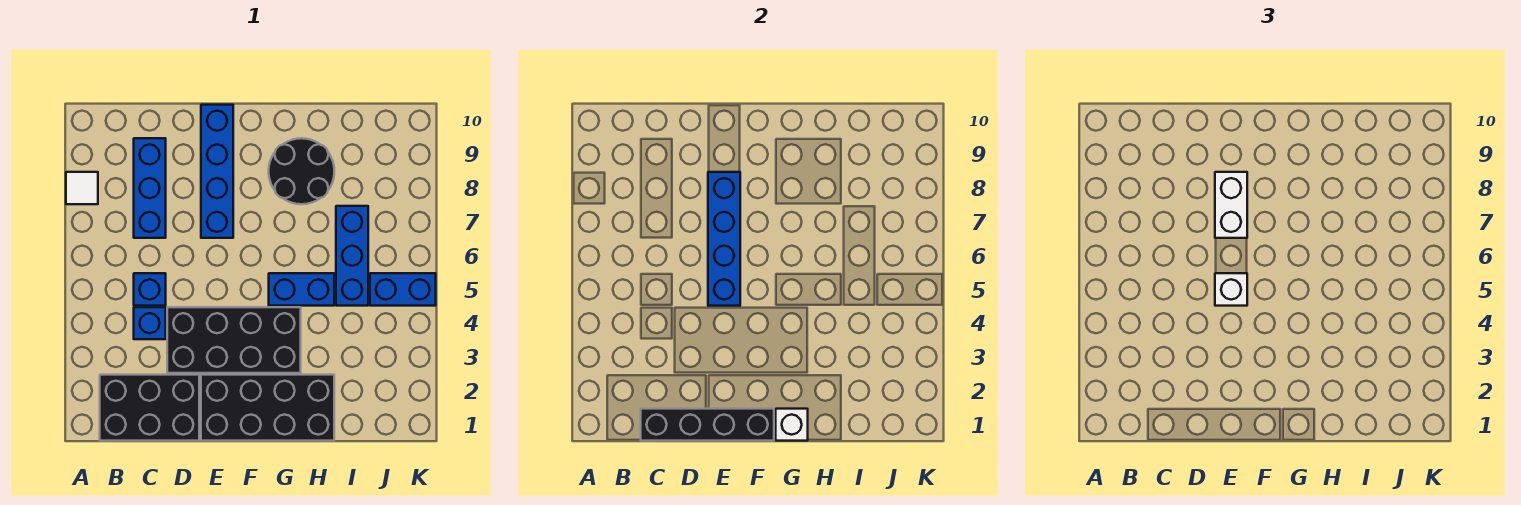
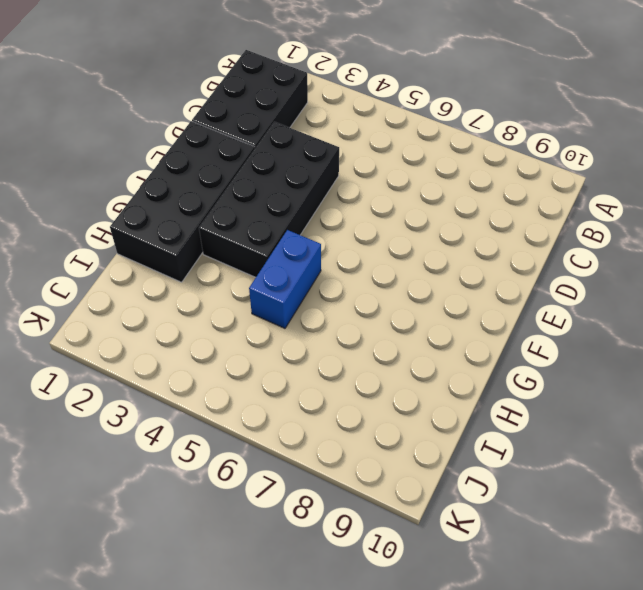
none -> white 1x1 tile [66,172,98,204]
none -> blue 1x1 brick [134,307,166,339]
none -> blue 1x1 brick [134,273,166,306]

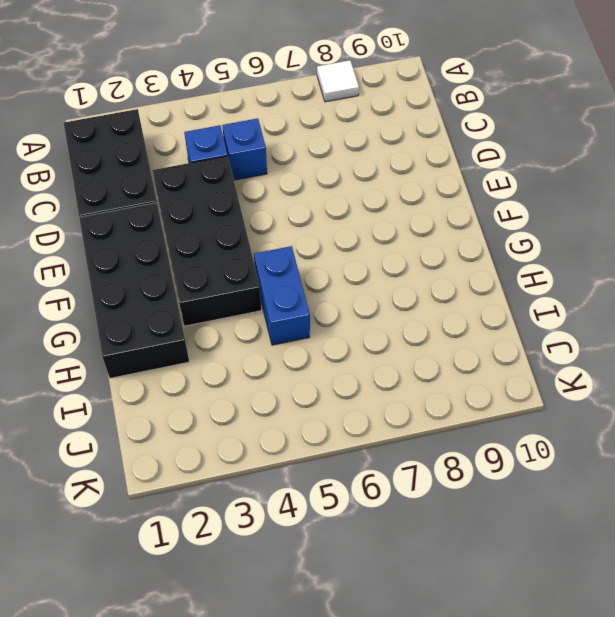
none -> blue 1x3 brick [134,138,166,238]
none -> blue 1x4 brick [201,105,233,238]
none -> black 2x2 round brick [269,138,334,204]

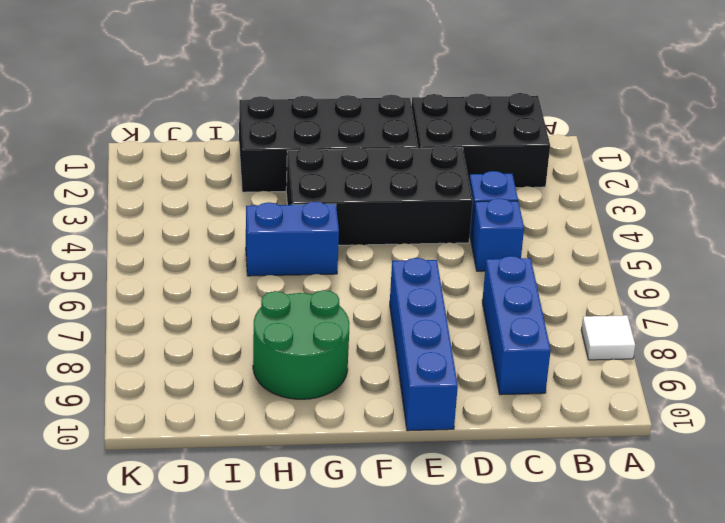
green 2x2 round brick [253,290,350,399] -> black 2x2 round brick [269,138,334,204]
none -> blue 1x3 brick [336,206,368,306]
none -> blue 1x2 brick [370,273,436,306]
none -> black 1x4 brick [641,409,774,441]

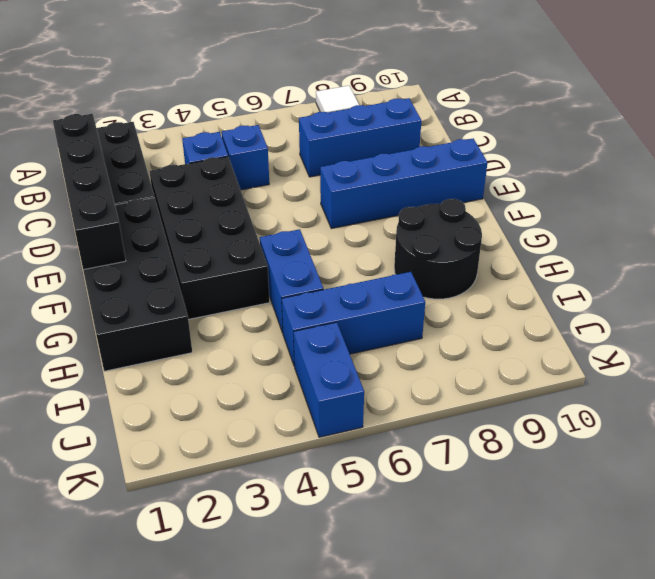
none -> blue 1x4 brick [708,172,740,306]
none -> white 1x1 brick [776,409,808,441]
none -> white 1x1 brick [1215,273,1247,306]

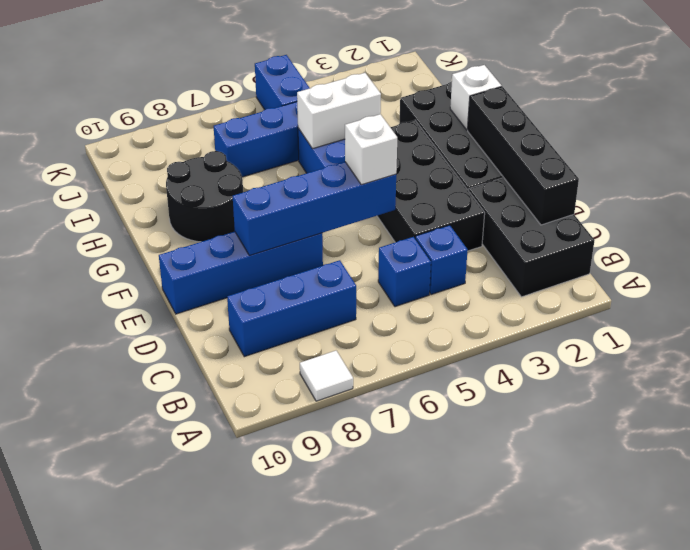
white 1x2 brick [297,73,381,149] -> white 1x2 brick moved to [1215,172,1247,238]

